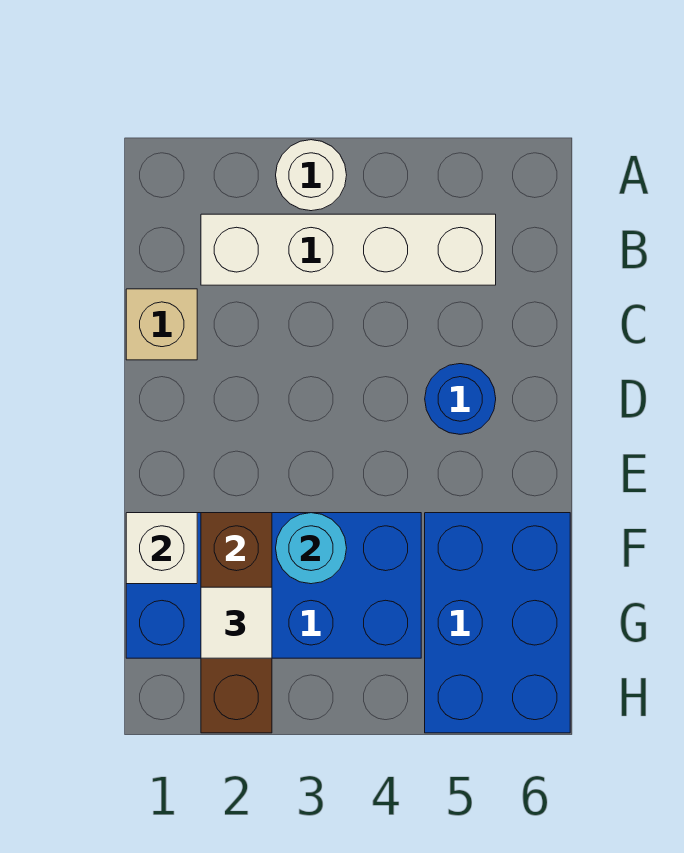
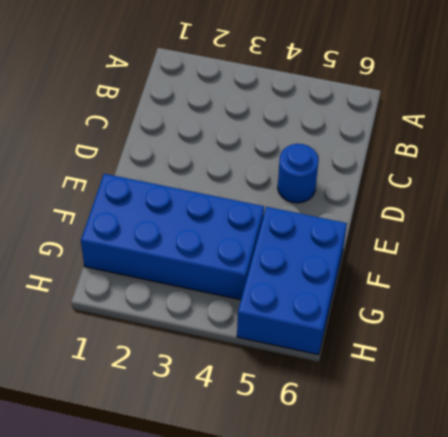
none -> white 1x1 round brick [276,140,347,211]
none -> white 1x4 brick [201,214,496,285]

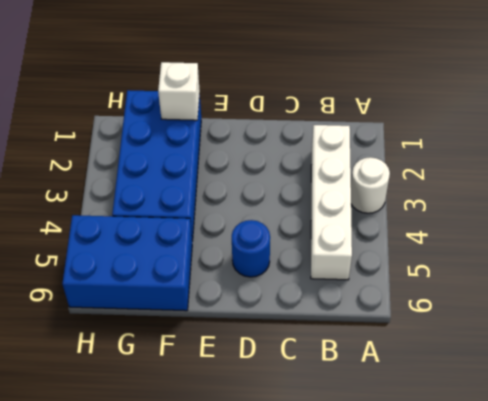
none -> tan 1x1 brick [126,289,197,360]
none -> brown 1x3 brick [201,513,272,733]

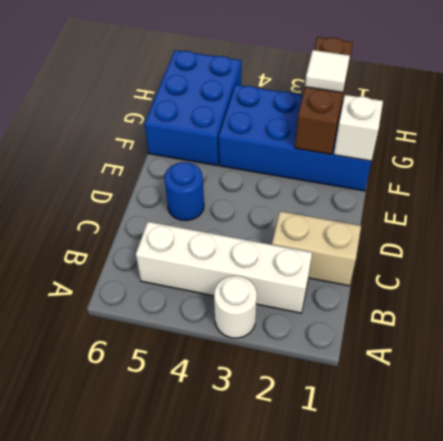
tan 1x2 brick [272,211,361,286] -> tan 1x1 brick [126,289,197,360]
none -> cyan 1x1 round brick [276,513,347,584]

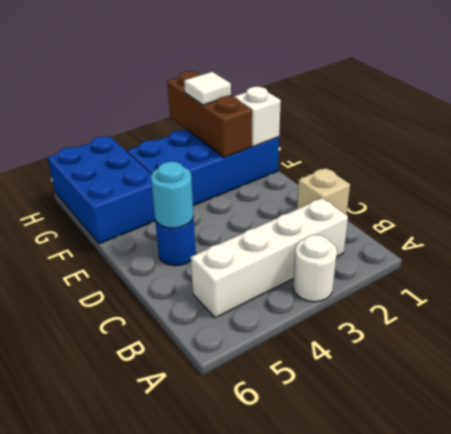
cyan 1x1 round brick [151,162,194,228] -> cyan 1x1 round brick moved to [276,513,347,584]

